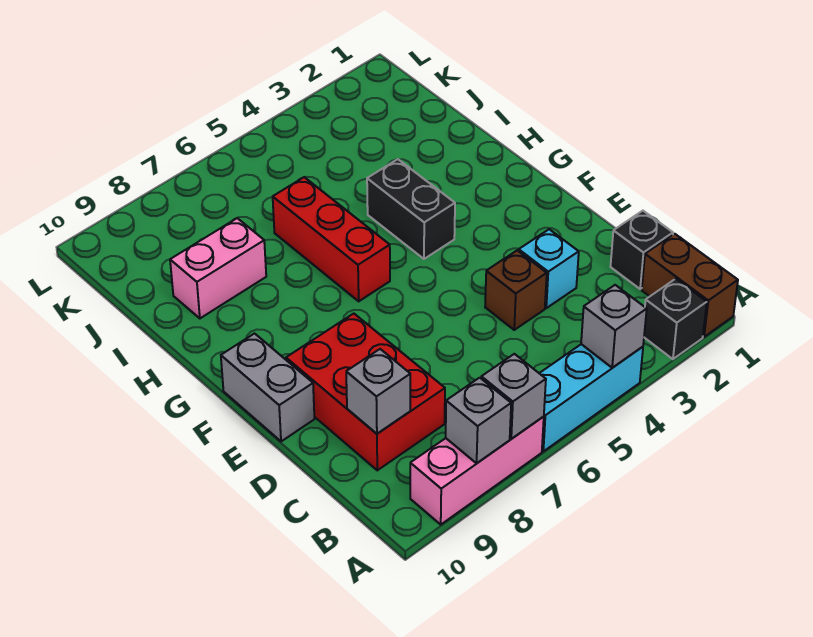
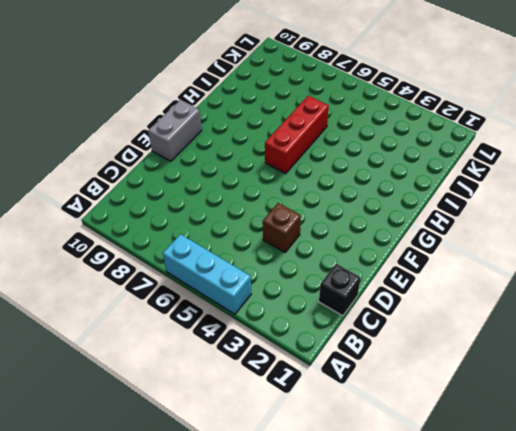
none -> brown 1x2 brick [642,234,738,337]
none -> black 1x1 brick [644,279,707,359]
none -> pink 1x3 brick [410,417,544,524]

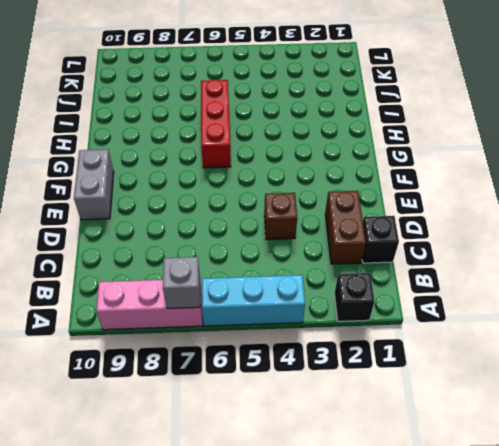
brown 1x2 brick [325,191,366,264] -> brown 1x2 brick moved to [642,234,738,337]
none -> red 2x3 brick [286,314,445,470]
none -> cyan 1x1 brick [519,229,579,308]
none -> black 1x2 brick [367,159,455,259]

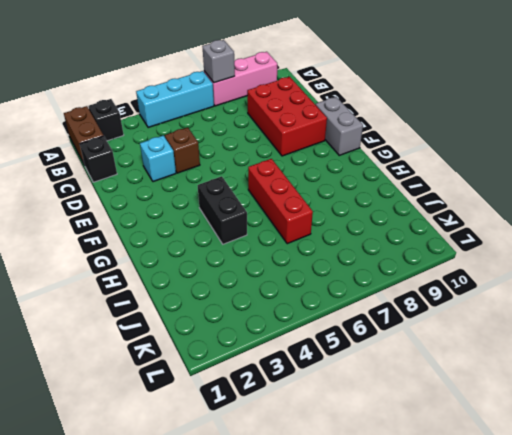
none -> pink 1x2 brick [170,218,266,318]
none -> grey 1x1 brick [581,285,647,368]
none -> grey 1x1 brick [446,378,511,463]

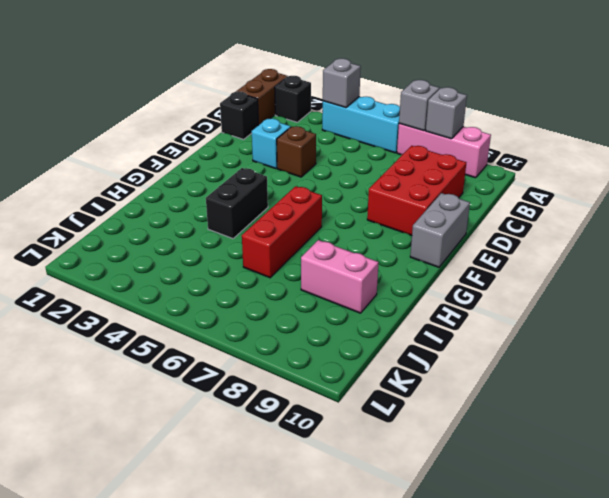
none -> grey 1x1 brick [346,349,410,434]

